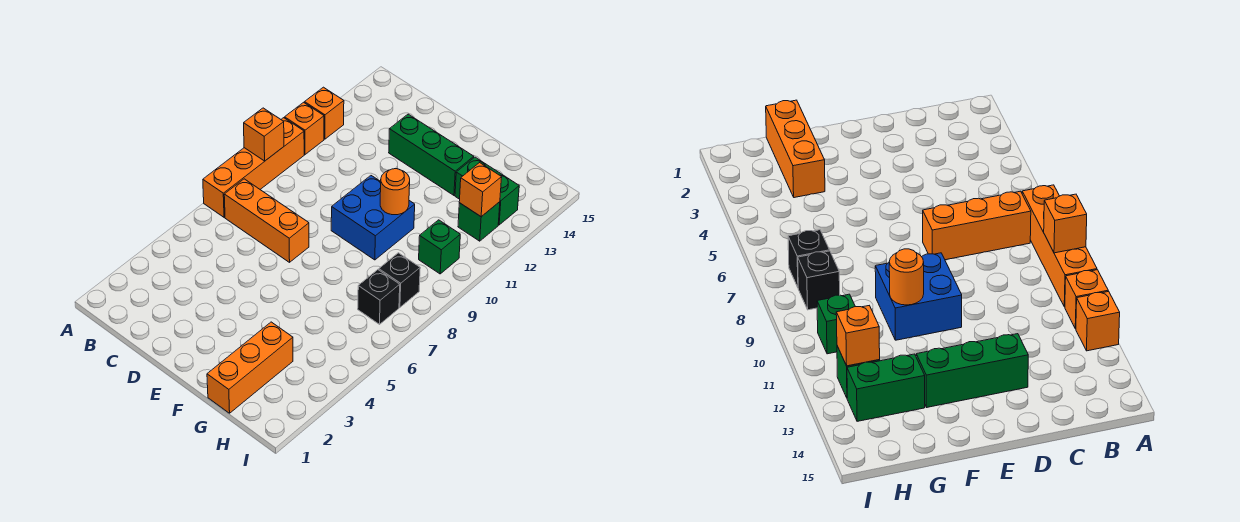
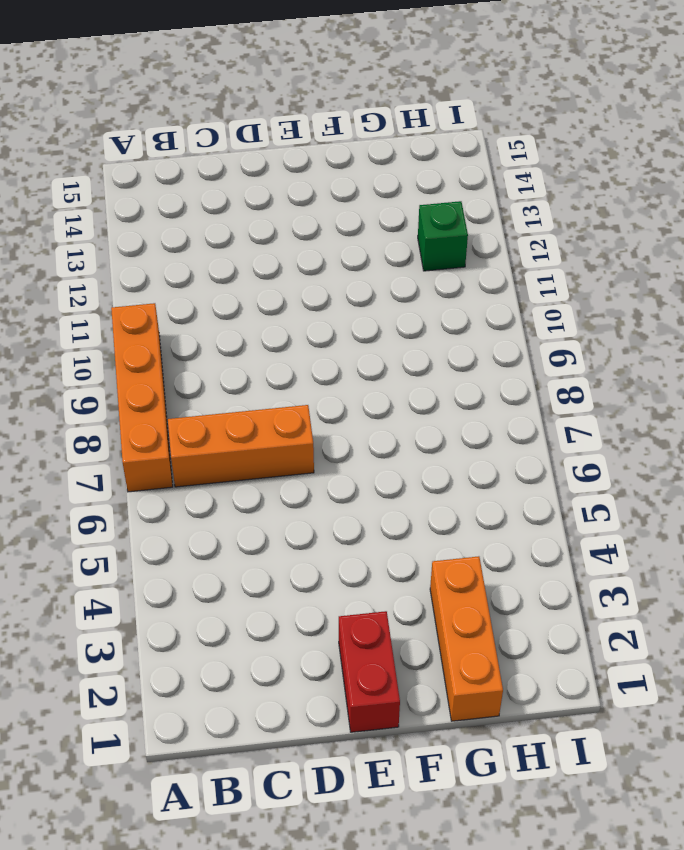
red 1x2 brick [339,611,400,732] -> none
none -> orange 1x1 brick [285,102,324,154]
none -> orange 1x1 brick [305,87,344,139]
none -> green 1x3 brick [389,114,474,195]

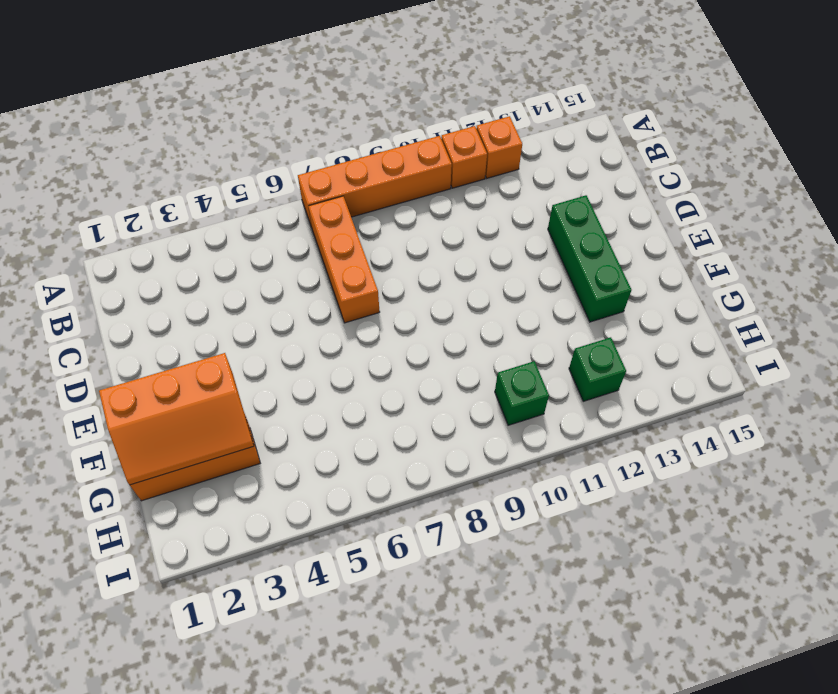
orange 2x3 slope [99,353,254,485] -> none
none -> blue 2x2 brick [331,176,415,260]
none -> green 1x2 brick [455,157,519,225]
none -> black 1x1 brick [358,270,400,324]

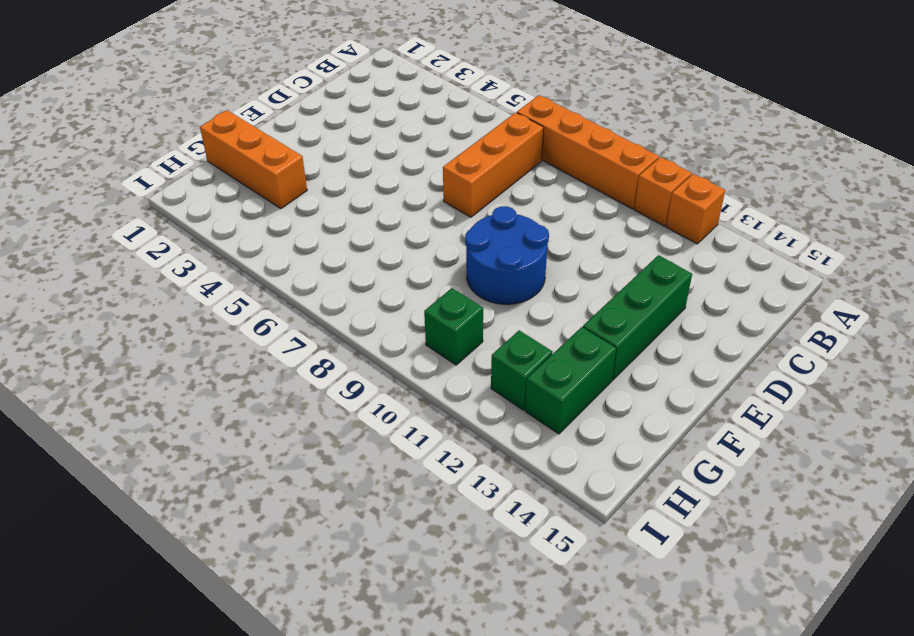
blue 2x2 round brick [465,206,549,304] -> blue 2x2 brick [331,176,415,260]
none -> black 1x1 brick [358,270,400,324]
none -> black 1x1 brick [379,253,420,307]
none -> orange 1x1 brick [244,108,284,161]

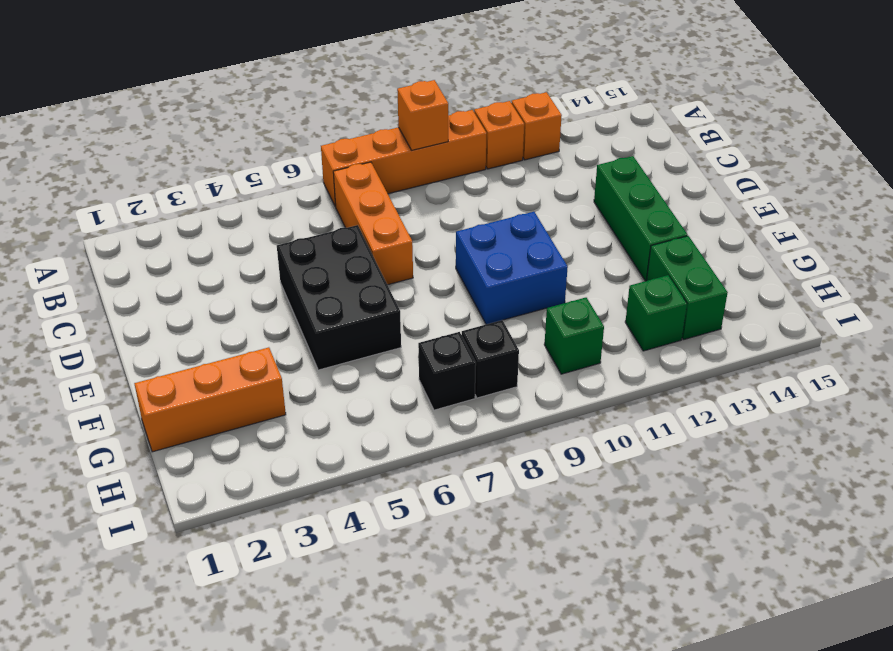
black 2x3 brick [277,225,401,370] -> none
none -> orange 1x1 round brick [380,169,410,215]
none -> orange 1x1 brick [459,163,502,217]

